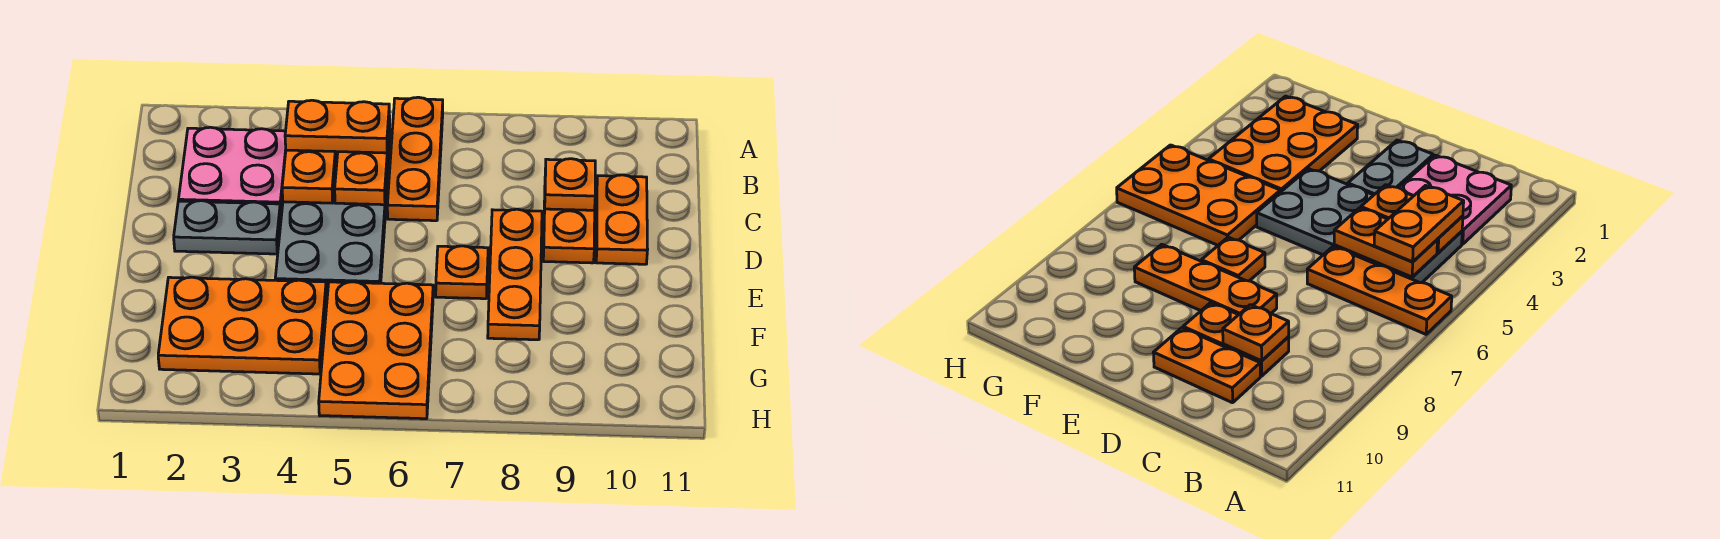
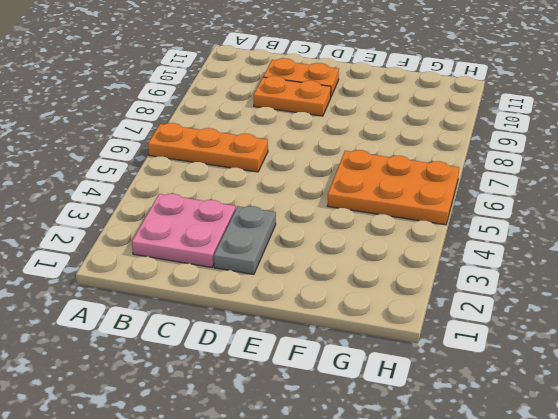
none -> grey 2x4 plate [275,137,390,294]
none -> orange 1x3 plate [488,209,542,340]
none -> orange 1x1 plate [436,246,488,299]

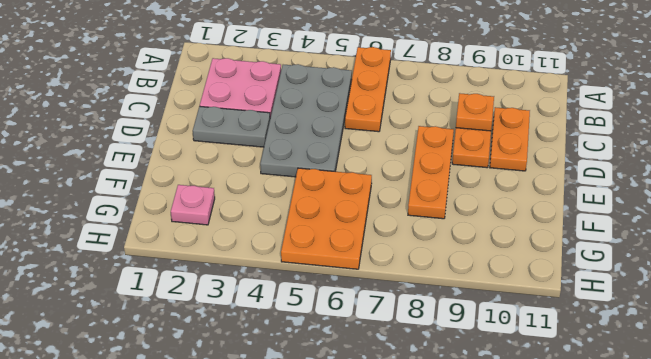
pink 1x1 plate [171,185,215,225] -> orange 2x3 plate [158,277,327,374]
none -> orange 1x1 plate [436,246,488,299]
none -> orange 1x2 plate [282,150,337,203]
none -> orange 1x2 plate [335,120,390,205]

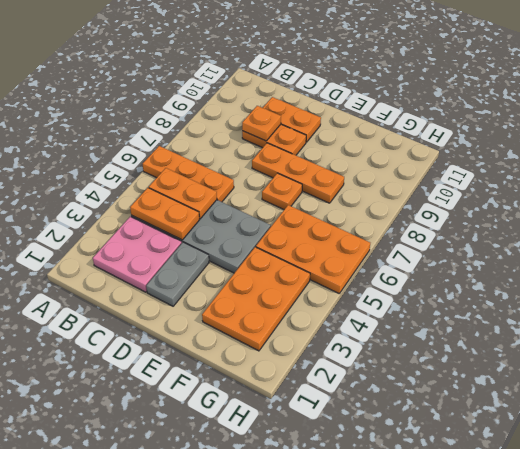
none -> orange 1x2 plate [285,100,390,153]

